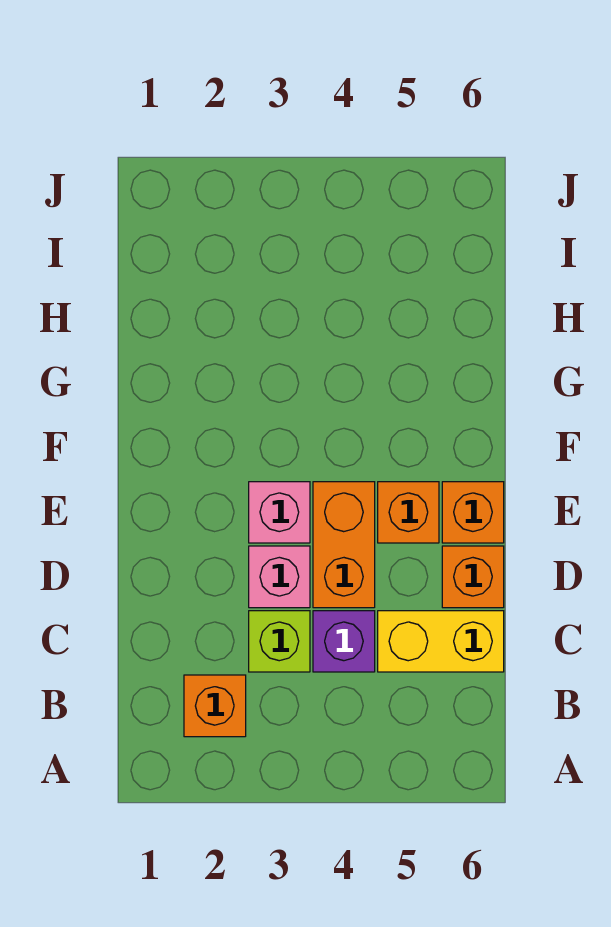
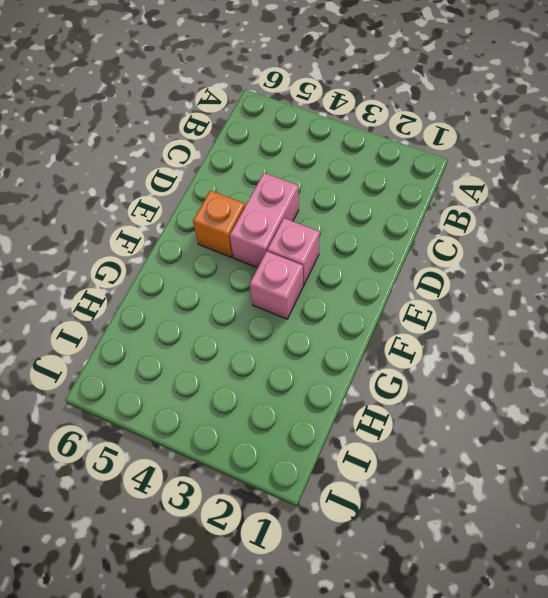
pink 1x2 brick [230,173,299,268] -> orange 1x2 brick [313,482,375,608]
pink 1x1 brick [250,251,303,319] -> pink 1x1 brick moved to [249,546,310,608]
none -> orange 1x1 brick [184,675,246,737]
none -> lime 1x1 brick [249,611,310,672]

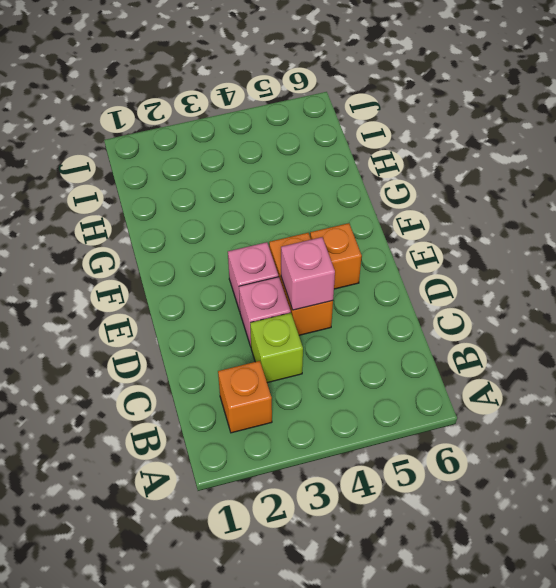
pink 1x1 brick [281,237,335,310] -> none
none -> purple 1x1 brick [313,611,375,672]
none -> yellow 1x2 brick [378,611,504,672]

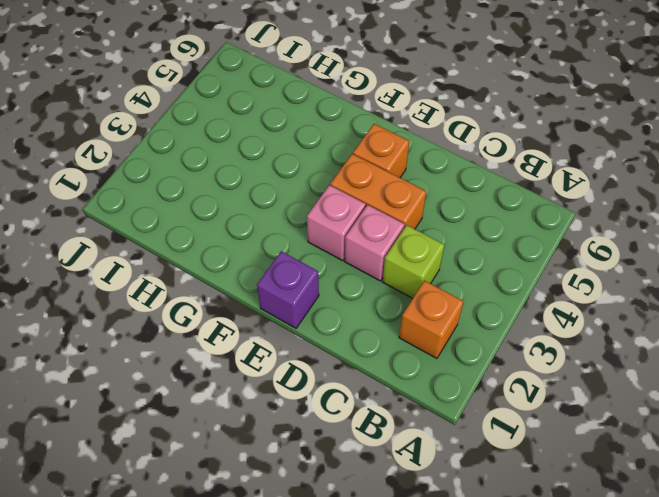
purple 1x1 brick [257,251,319,328] -> purple 1x1 brick moved to [313,611,375,672]
none -> yellow 1x2 brick [378,611,504,672]
none -> orange 1x1 brick [442,546,504,608]

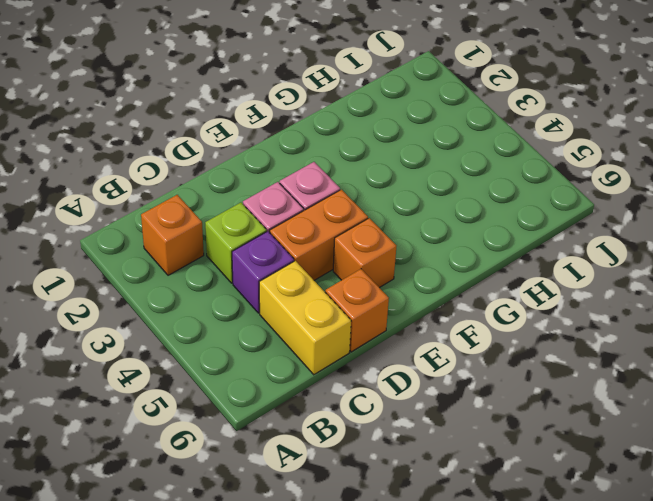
none -> orange 1x1 brick [442,482,504,543]

